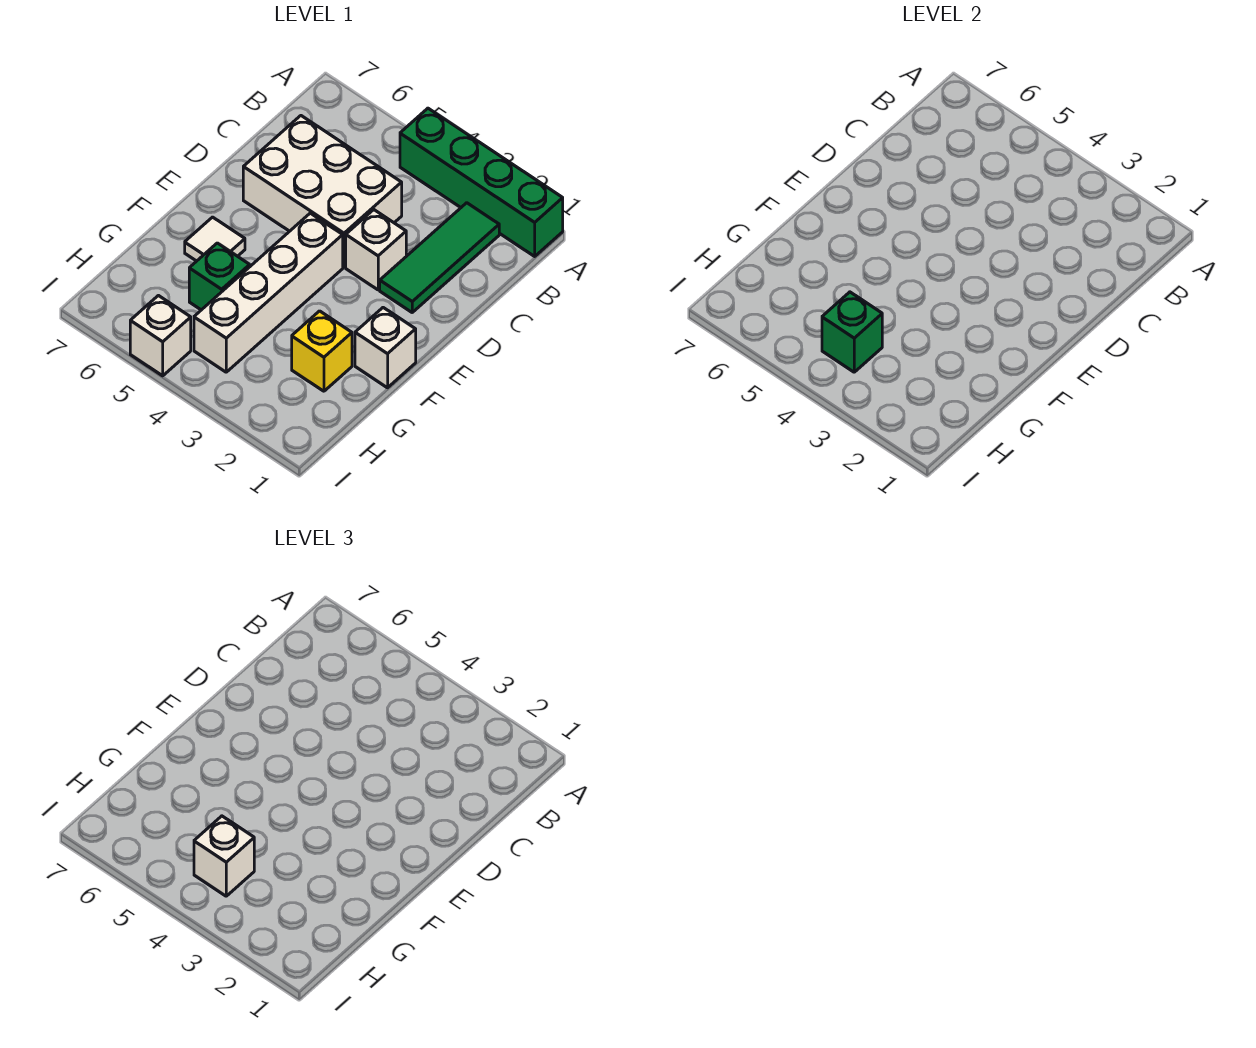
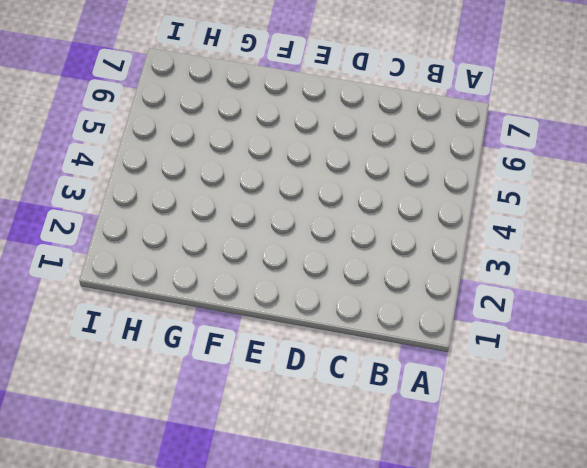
none -> green 1x4 brick [400,108,563,256]
none -> green 1x3 tile [380,203,499,312]
none -> white 2x3 brick [243,116,402,267]

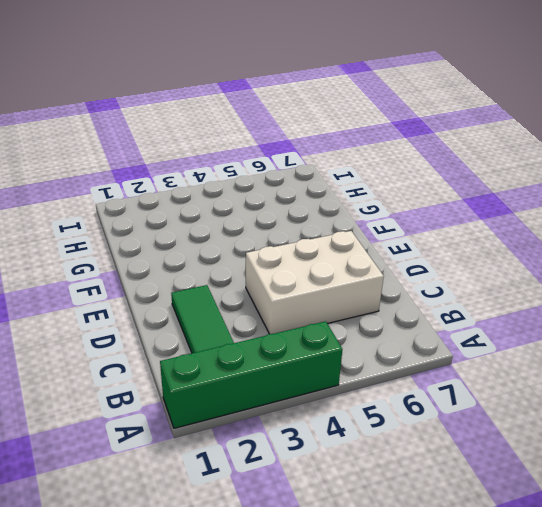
none -> white 1x1 brick [346,210,406,290]
none -> white 1x4 brick [194,213,343,372]
none -> white 1x1 brick [355,308,416,388]

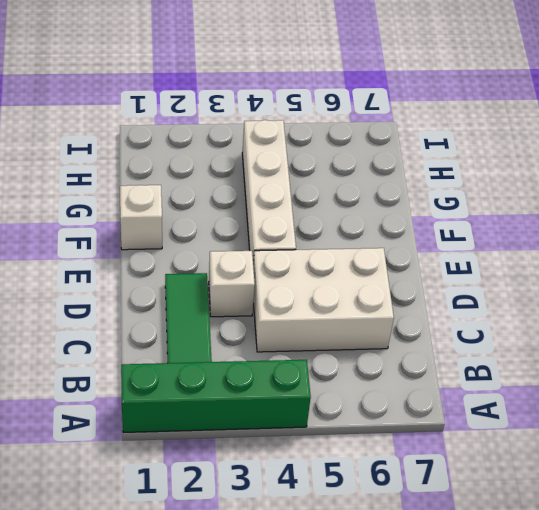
none -> white 1x1 tile [185,217,245,261]
none -> yellow 1x1 brick [292,311,352,391]
none -> green 1x1 brick [189,243,250,310]

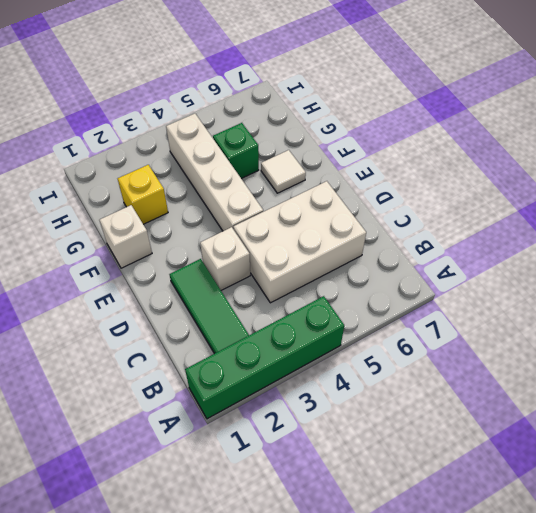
none -> white 1x1 brick [130,296,191,376]
none -> green 1x1 brick [822,292,882,372]
none -> white 1x1 brick [194,816,254,896]

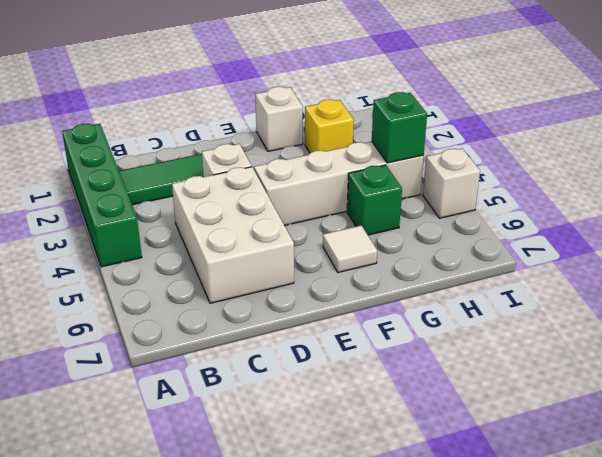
none -> white 1x1 brick [194,816,254,896]

